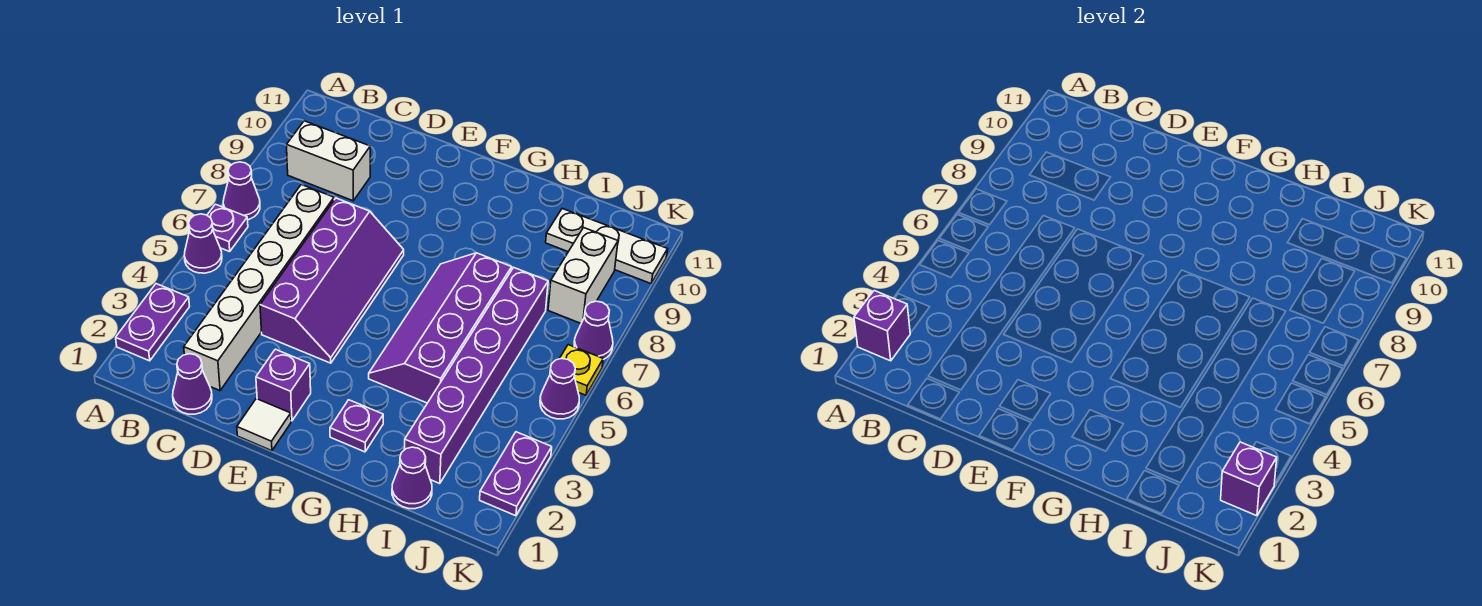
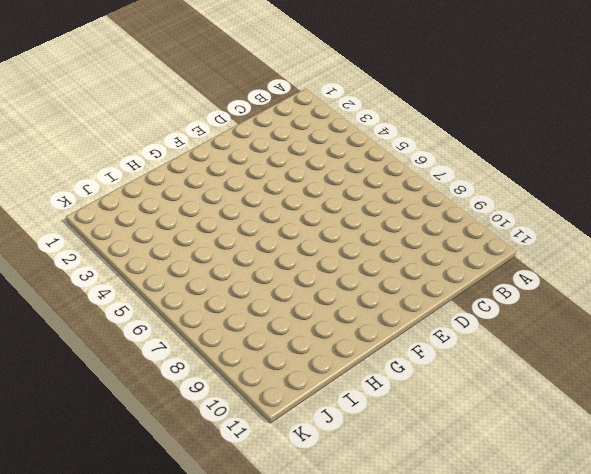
none -> purple 1x2 plate [116,284,190,361]
none -> purple 1x1 cone [184,214,222,273]
none -> purple 1x1 plate [207,204,248,252]

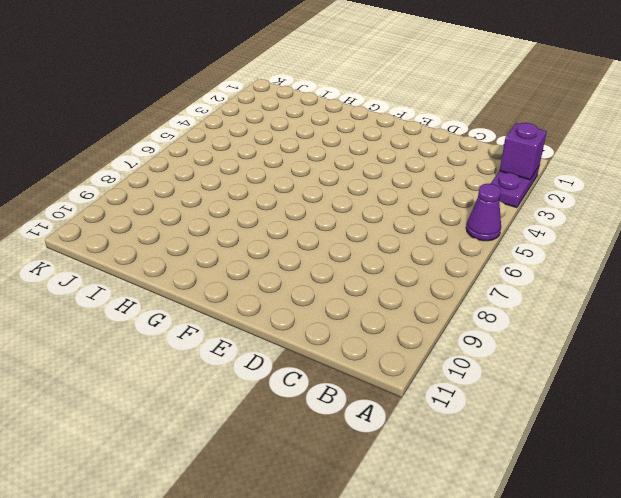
none -> purple 1x1 plate [207,204,248,252]
none -> purple 1x1 cone [223,162,260,220]
none -> white 1x2 brick [287,121,370,201]

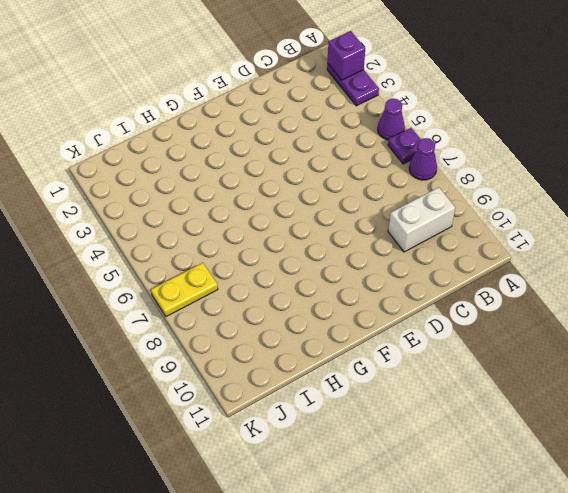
yellow 1x2 plate [151,263,218,317] -> purple 1x1 cone [574,301,613,359]
none -> purple 1x1 cone [173,354,212,414]
none -> white 1x6 brick [184,185,334,391]
none -> purple 2x4 slope [260,198,404,363]

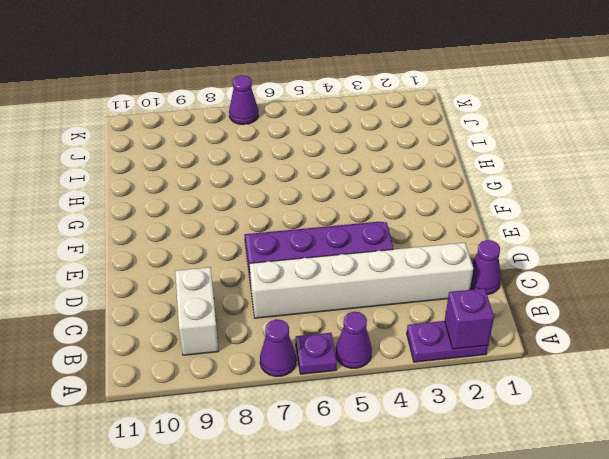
none -> white 1x1 tile [237,399,291,451]
none -> purple 1x1 brick [256,349,311,421]
none -> purple 1x1 plate [330,400,383,452]

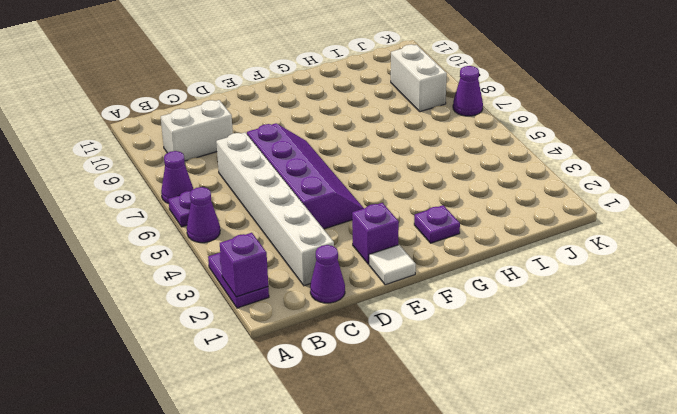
none -> purple 2x4 slope [369,253,512,403]
none -> purple 1x1 cone [392,447,432,509]
none -> purple 1x6 brick [404,267,548,484]

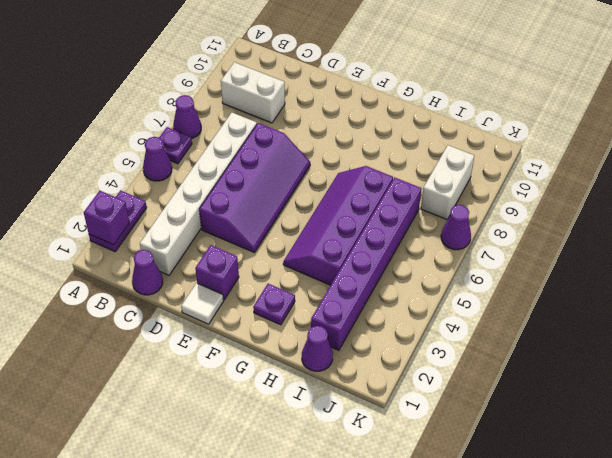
none -> white 1x3 plate [546,209,668,284]
none -> purple 1x2 plate [480,432,552,516]
none -> purple 1x1 cone [540,359,579,419]

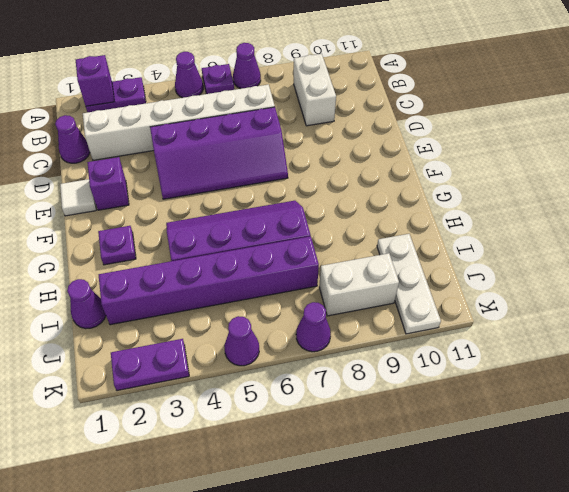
none -> yellow 1x1 plate [560,345,603,395]
none -> purple 1x1 brick [1221,442,1277,516]

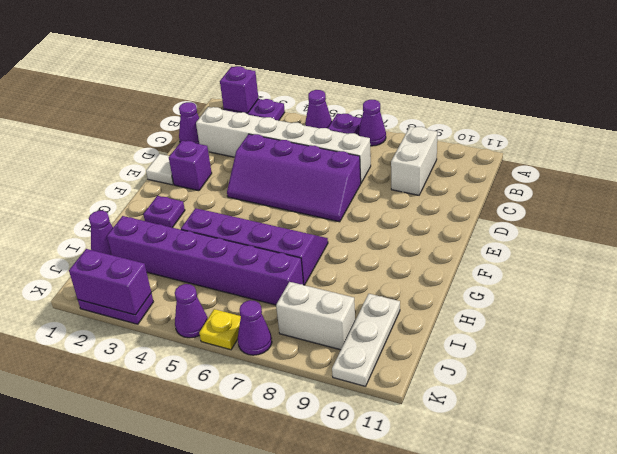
purple 1x2 brick [69,249,151,315] -> purple 1x1 brick [1221,442,1277,516]

